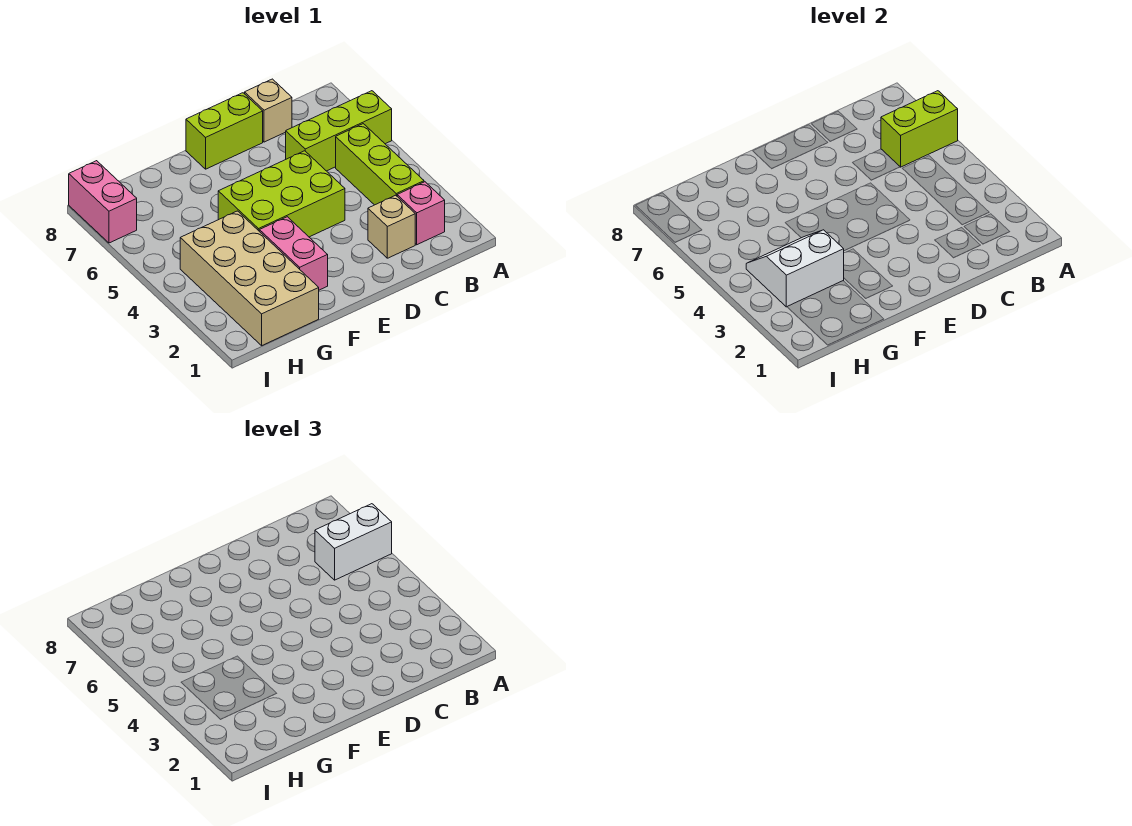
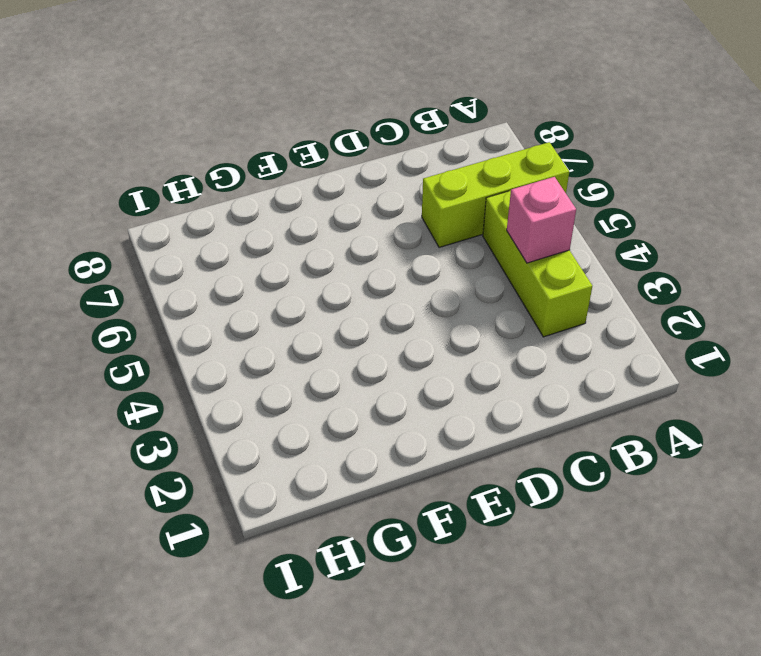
pink 1x1 brick [507,177,576,263] -> pink 1x1 brick moved to [397,182,445,245]
none -> tan 1x1 brick [368,195,415,258]
none -> tan 1x1 brick [245,79,292,142]
none -> lime 2x3 brick [218,151,345,237]

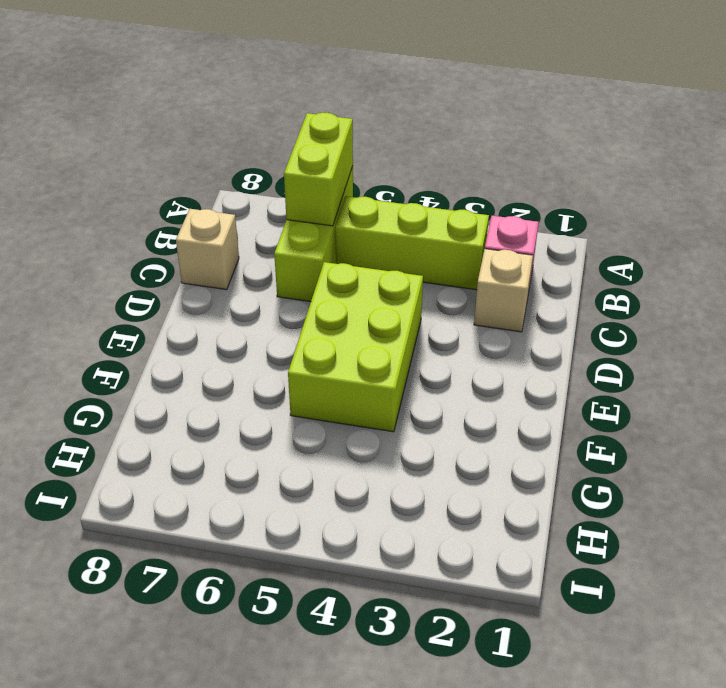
none -> lime 1x2 brick [186,93,263,169]
none -> pink 1x2 brick [259,217,328,290]
none -> tan 2x4 brick [180,211,319,345]

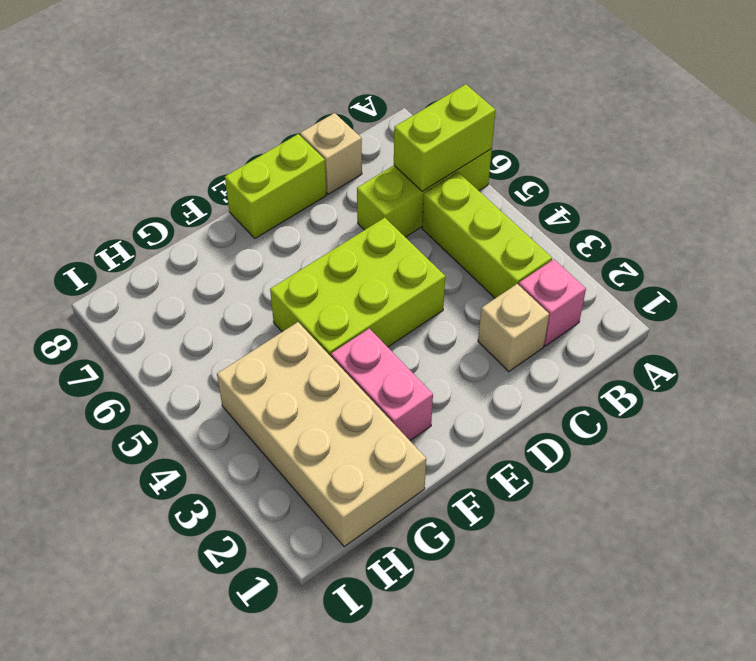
none -> pink 1x2 brick [69,161,137,243]
none -> white 2x2 slope [746,230,844,307]
none -> white 1x2 brick [315,504,392,580]

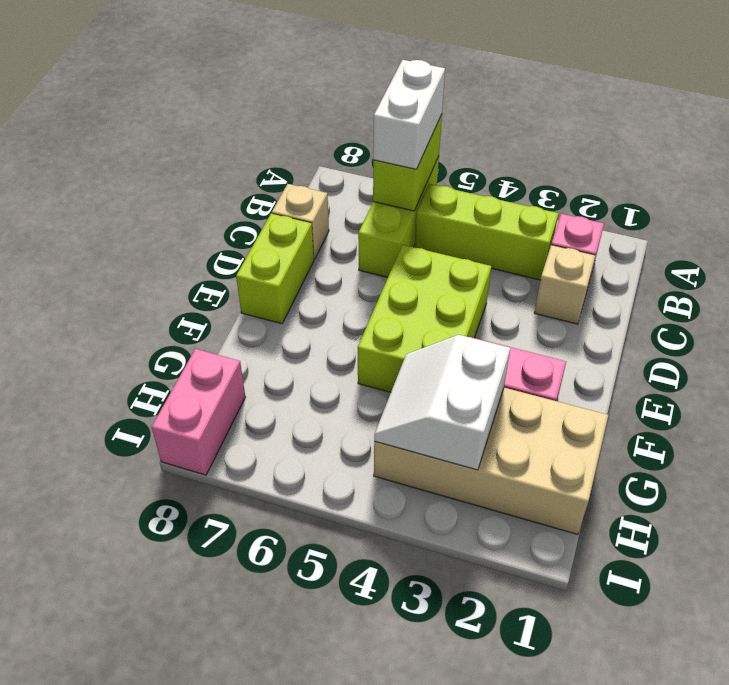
pink 1x2 brick [152,349,245,475] -> pink 1x2 brick turned to [69,161,137,243]

